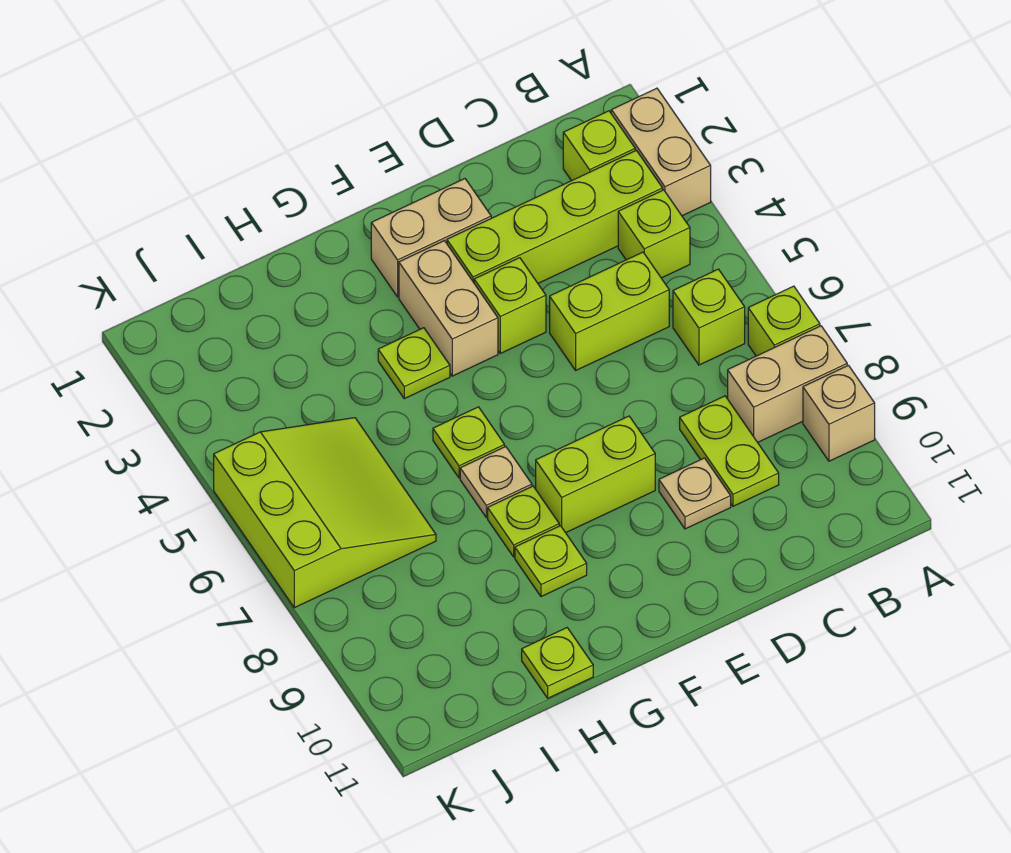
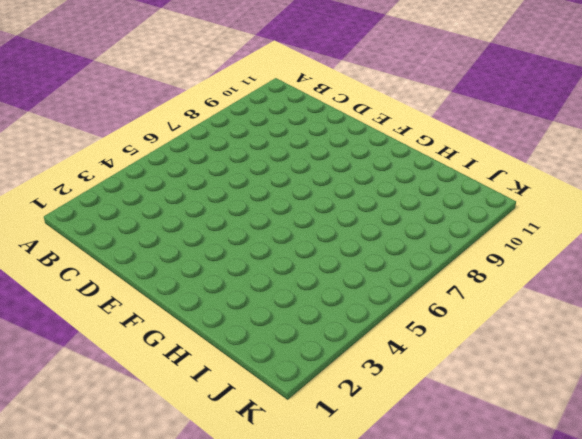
none -> tan 1x2 brick [611,88,711,216]
none -> lime 1x1 brick [748,286,820,356]
none -> tan 1x2 brick [728,326,847,442]

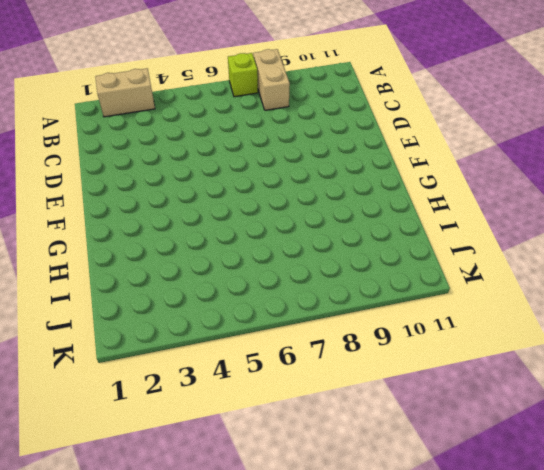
none -> tan 1x1 brick [803,365,875,461]
none -> lime 1x1 brick [563,111,635,181]
none -> lime 1x4 brick [447,150,663,283]

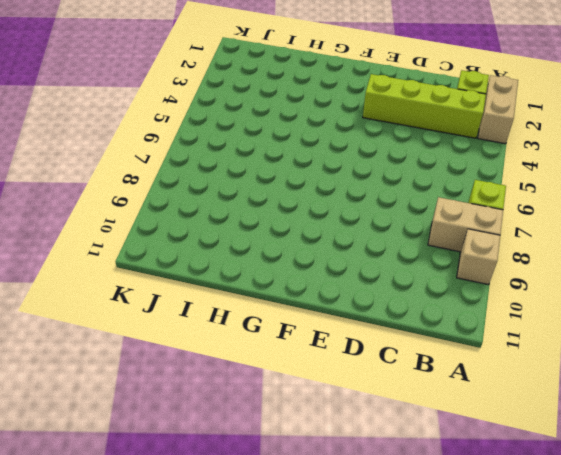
none -> lime 1x1 brick [618,190,690,278]
none -> lime 1x1 brick [673,269,745,365]
none -> lime 1x2 brick [550,252,669,370]

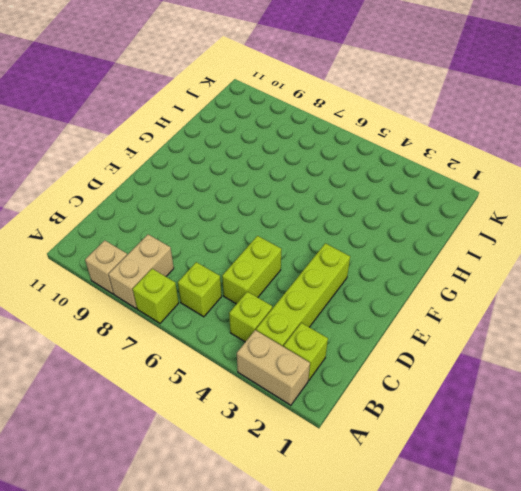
none -> lime 1x2 plate [680,396,779,506]
none -> tan 1x1 plate [659,458,731,529]
none -> tan 1x2 brick [371,179,491,297]

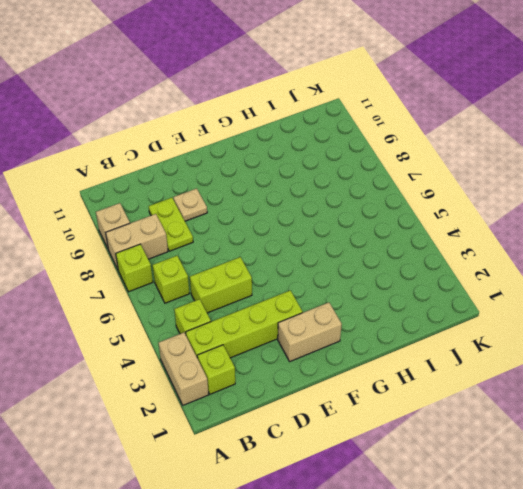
none -> lime 1x1 brick [474,258,546,353]
none -> lime 1x2 brick [536,416,655,533]
none -> tan 1x2 brick [399,241,498,376]

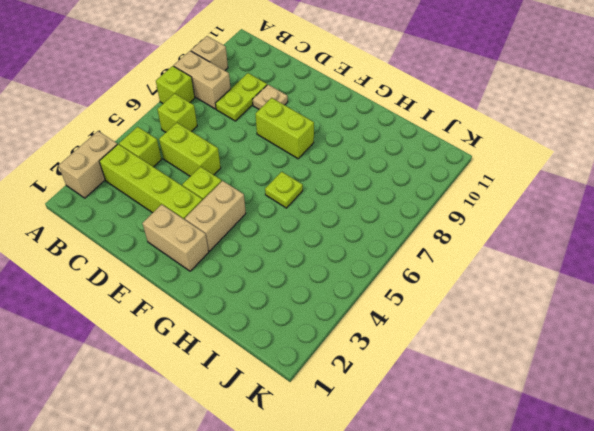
none -> lime 1x1 brick [563,111,635,181]
none -> lime 1x1 plate [378,328,450,399]
none -> tan 1x1 plate [460,447,532,517]

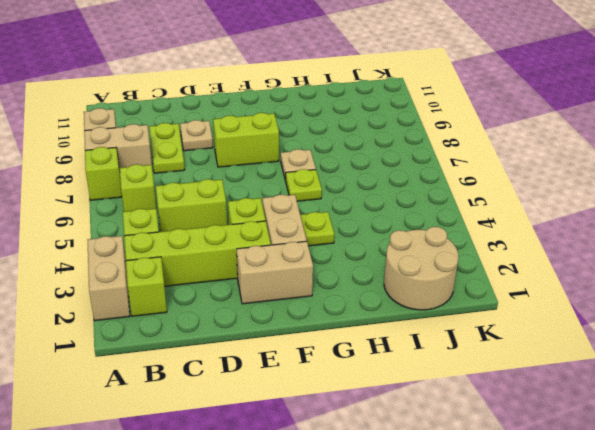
tan 2x2 round brick [384,227,459,310] -> none
none -> lime 1x1 plate [488,486,559,557]
none -> lime 1x1 plate [515,526,587,597]
none -> lime 1x1 plate [522,628,593,698]

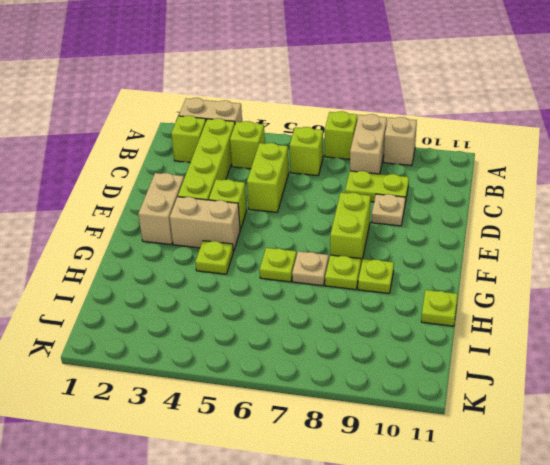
none -> lime 3x3 slope [214,418,436,608]

